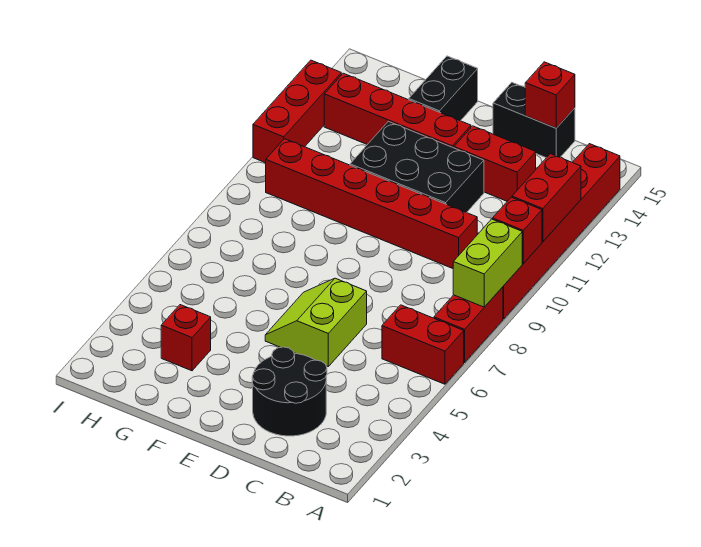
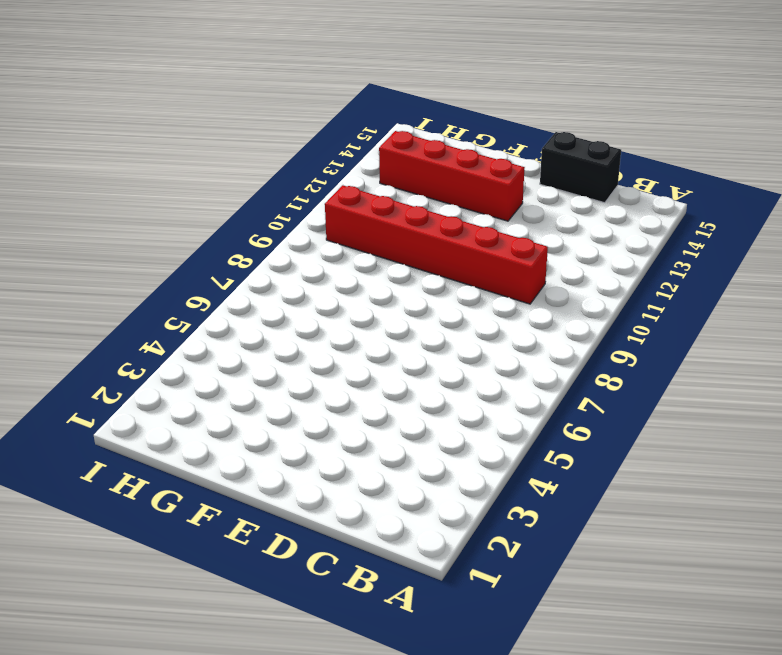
none -> red 1x2 brick [382,305,464,384]
none -> red 1x2 brick [434,287,503,362]
none -> red 1x6 brick [503,144,620,319]

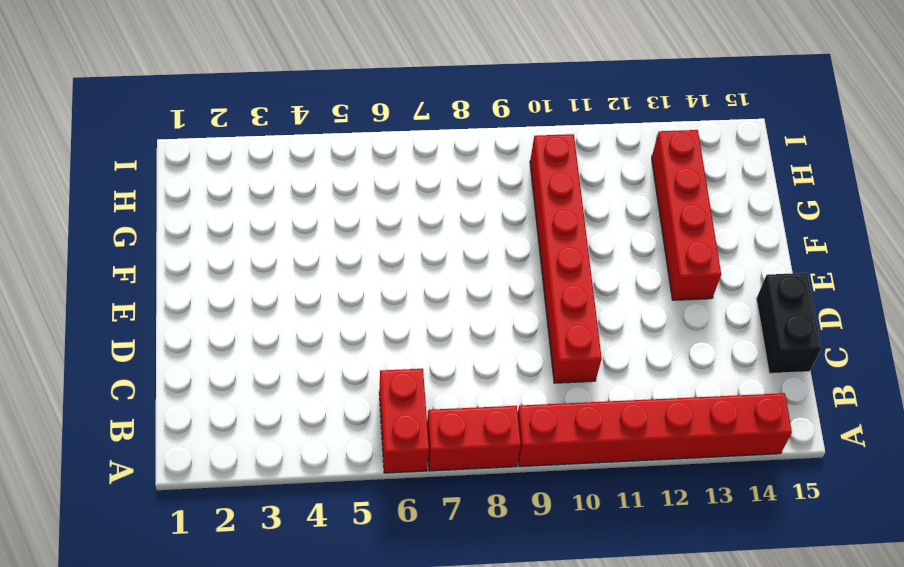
none -> black 2x2 round brick [252,347,327,436]
none -> red 1x2 brick [454,126,536,201]
none -> lime 2x2 slope [265,278,367,366]

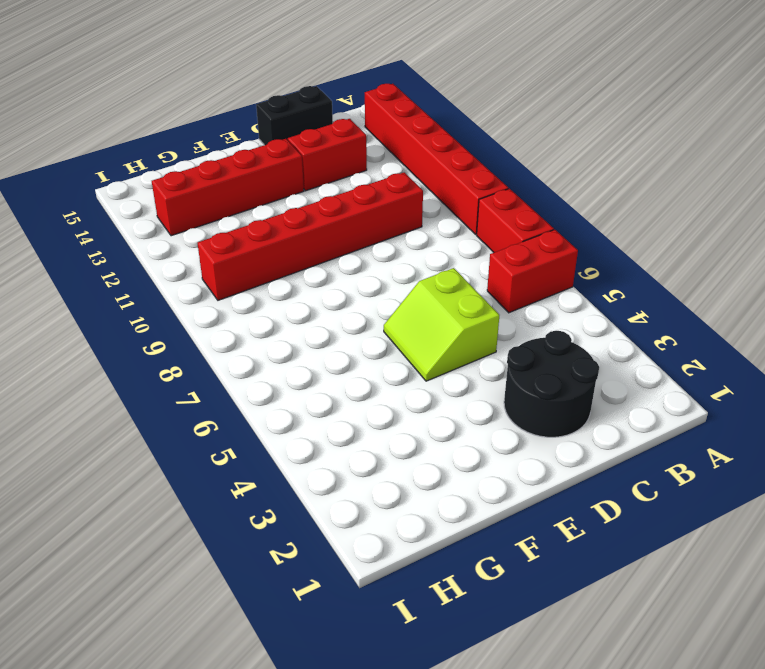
none -> black 2x3 brick [350,121,484,213]
none -> black 1x2 brick [409,56,478,121]
none -> red 1x1 brick [161,305,211,371]

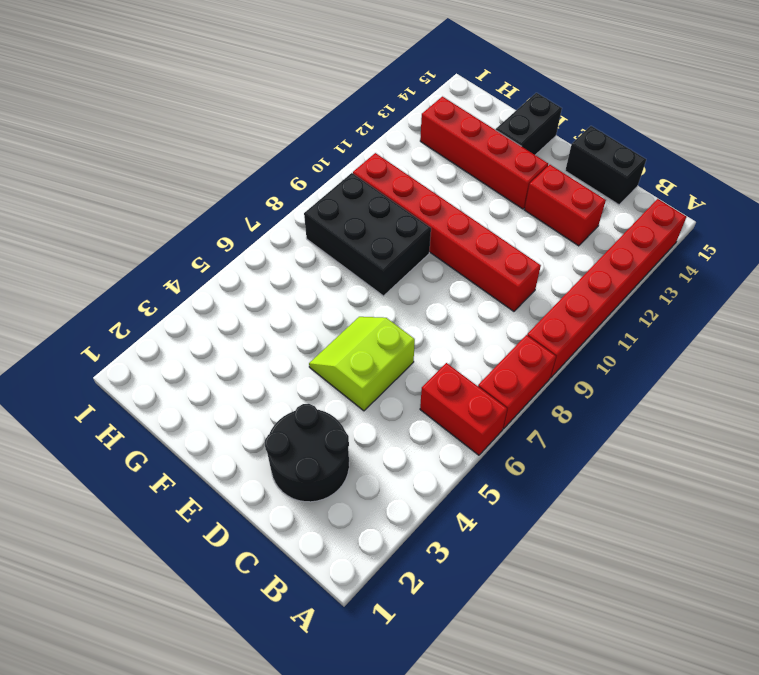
black 2x3 brick [304,173,431,296] -> black 2x3 brick moved to [350,121,484,213]
none -> red 1x1 brick [161,305,211,371]
none -> red 1x3 brick [253,60,341,163]
none -> lime 1x2 brick [453,219,522,307]

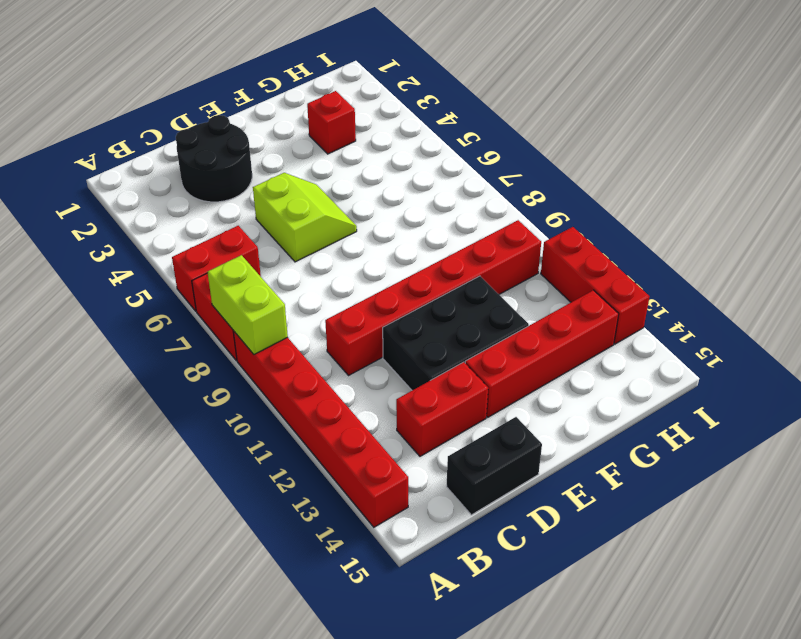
none -> black 1x2 brick [409,56,478,121]
none -> red 1x1 brick [493,197,542,264]
none -> red 1x2 brick [512,154,581,242]

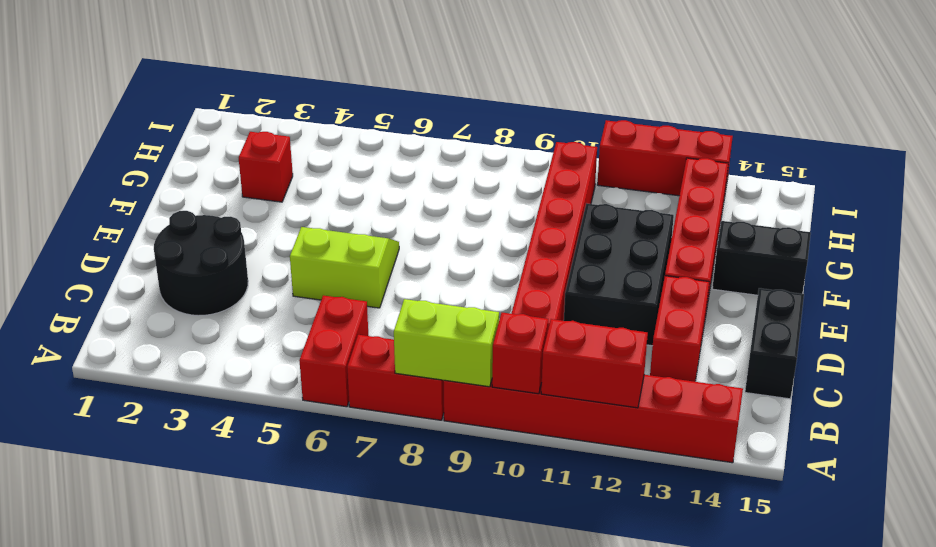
none -> red 1x1 brick [525,62,575,128]

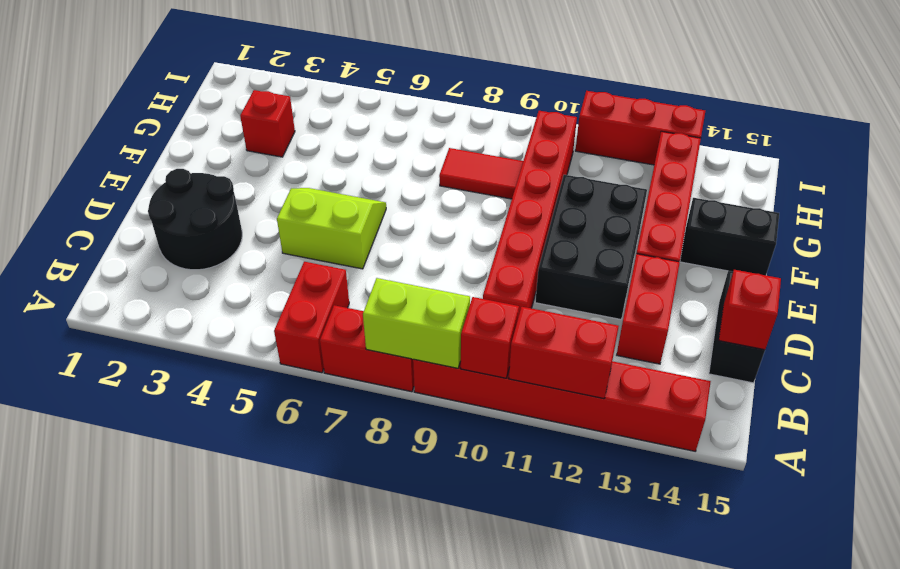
red 1x2 tile [439,148,523,199] -> none

